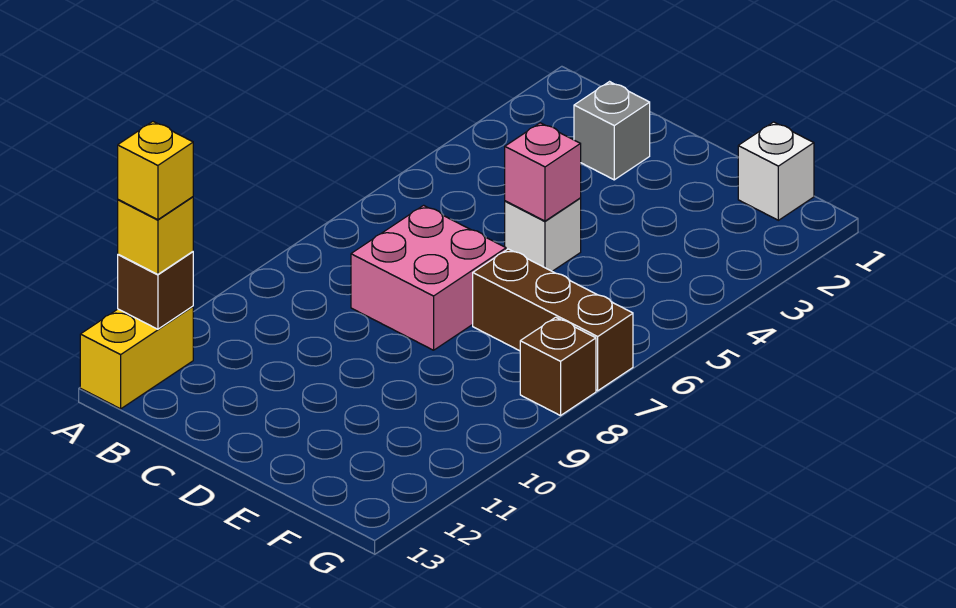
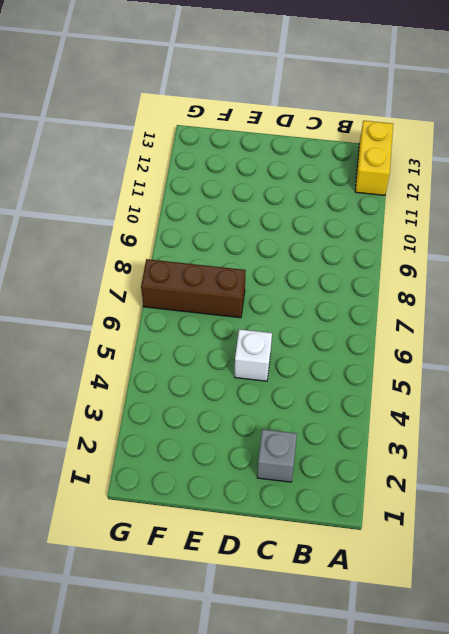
none -> pink 2x2 brick [351,205,506,350]
none -> white 1x1 brick [738,122,814,220]

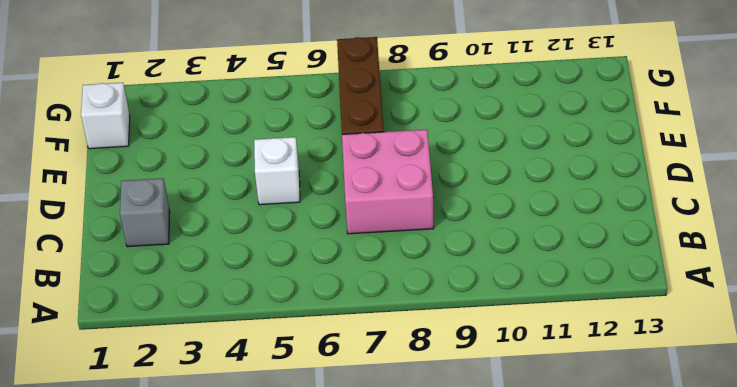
none -> yellow 1x2 brick [80,306,193,409]
none -> brown 1x1 brick [520,317,596,416]

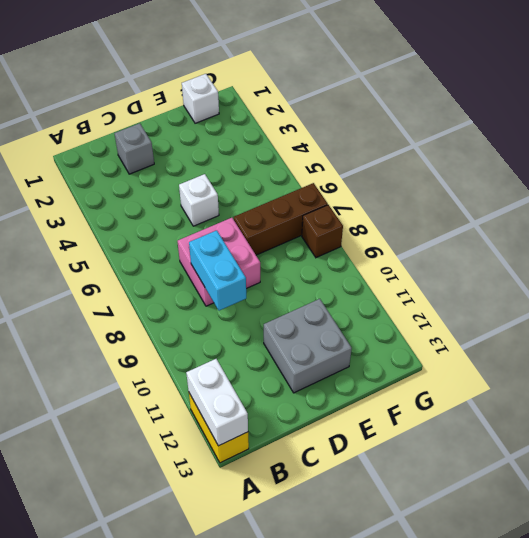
white 1x2 brick [186,359,248,446] -> brown 1x1 brick [118,252,193,329]
cyan 1x2 brick [189,230,246,310] -> none
grey 2x2 brick [264,299,352,393] -> none
none -> pink 1x1 brick [505,123,581,221]
none -> yellow 1x1 brick [118,197,193,274]

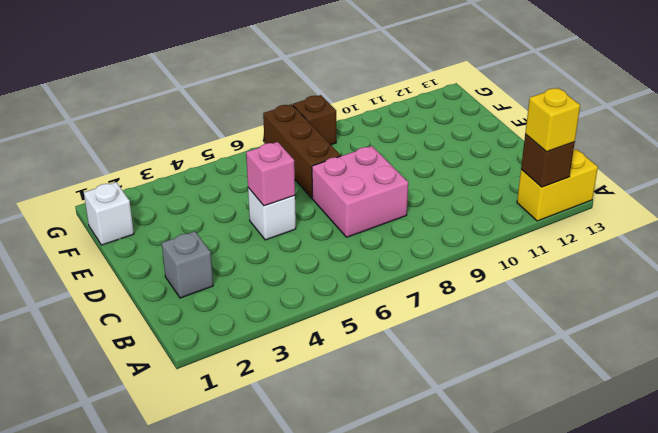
none -> yellow 1x1 brick [118,122,193,220]

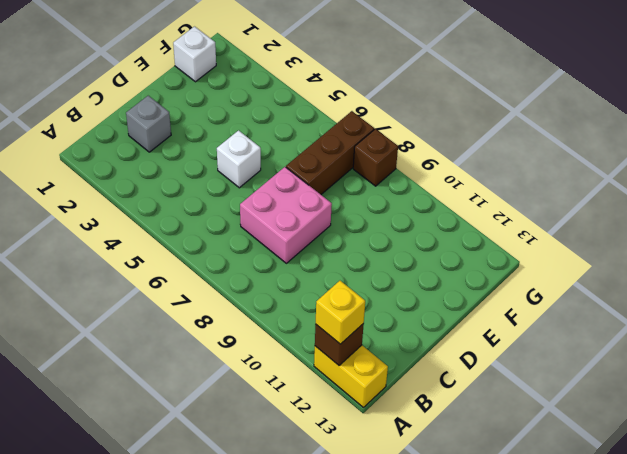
none -> pink 1x1 brick [505,123,581,221]
none -> yellow 1x1 brick [118,122,193,220]

